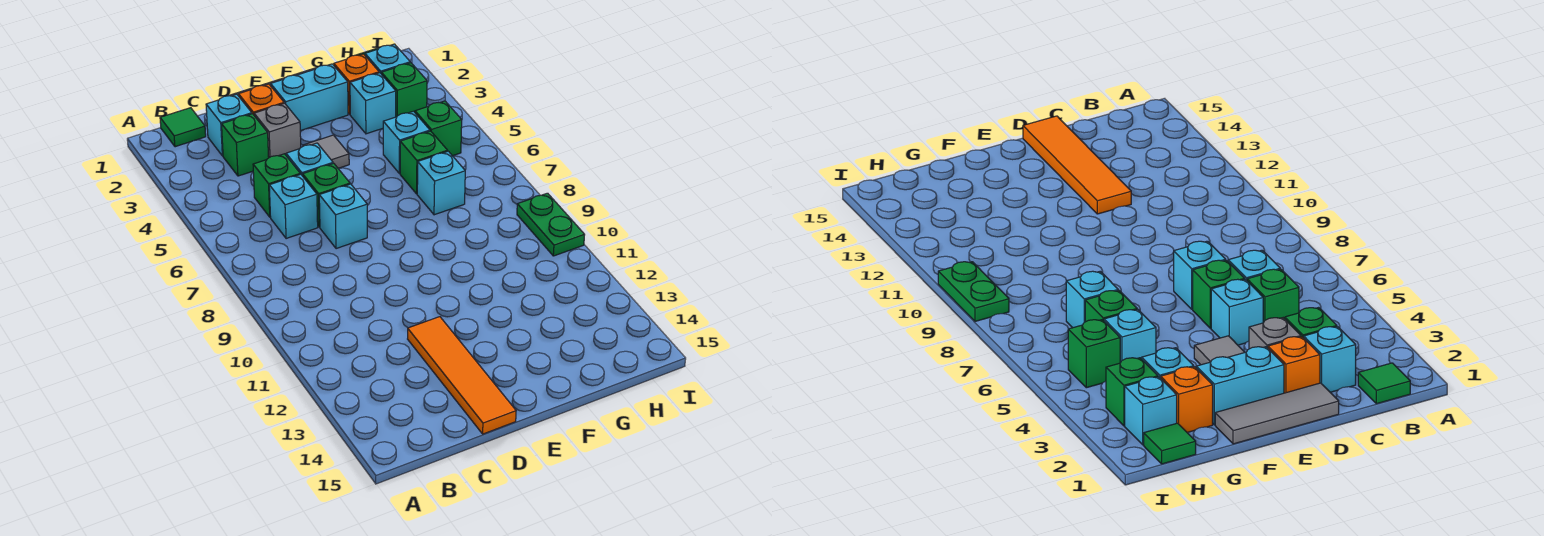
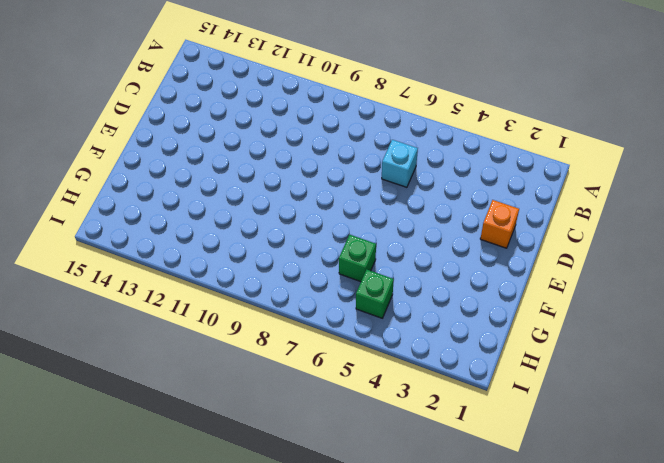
none -> green 1x1 tile [160,108,206,147]
none -> cyan 1x1 brick [206,94,252,156]
none -> green 1x1 brick [222,114,269,176]

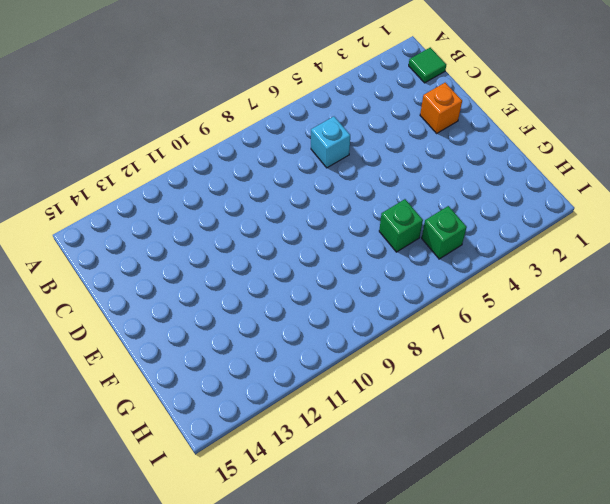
none -> cyan 1x1 brick [206,94,252,156]
none -> green 1x1 brick [222,114,269,176]
none -> green 1x1 brick [253,154,300,217]

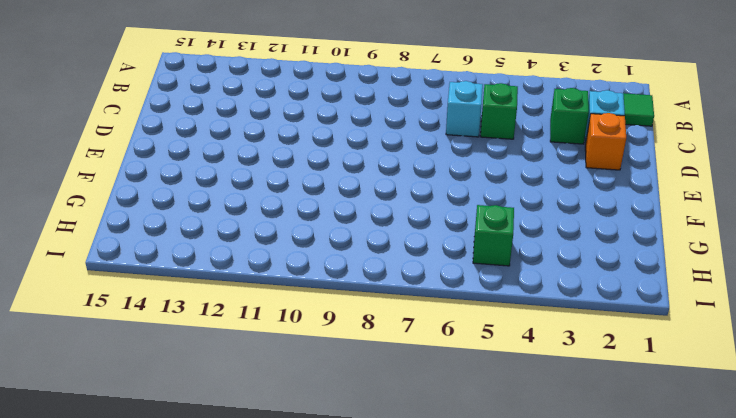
none -> grey 1x3 tile [1215,383,1339,444]
none -> grey 1x1 brick [254,103,301,158]
none -> cyan 1x1 brick [286,143,333,176]

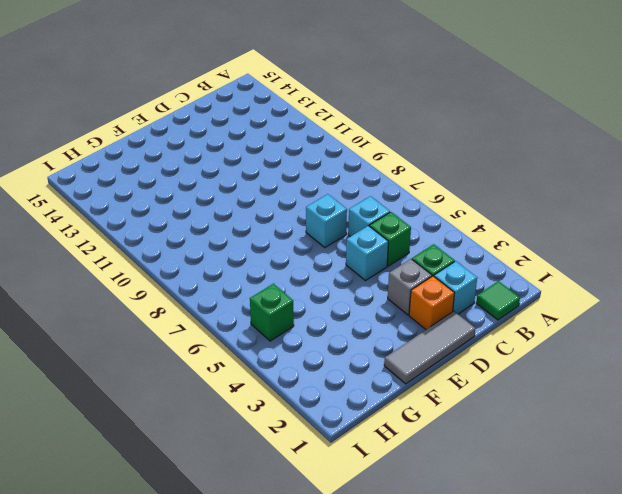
none -> green 1x1 brick [303,163,350,227]
none -> orange 1x4 tile [408,317,516,434]
none -> cyan 1x2 brick [271,64,348,131]

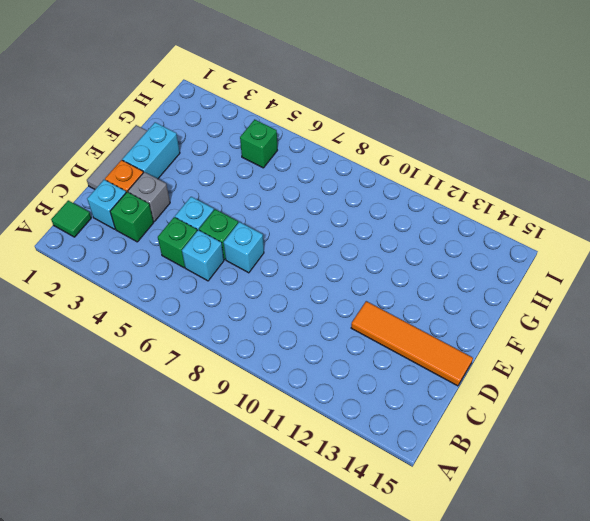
none -> grey 1x1 tile [303,135,349,168]
none -> orange 1x1 brick [334,54,379,114]
none -> cyan 1x1 brick [350,73,396,134]

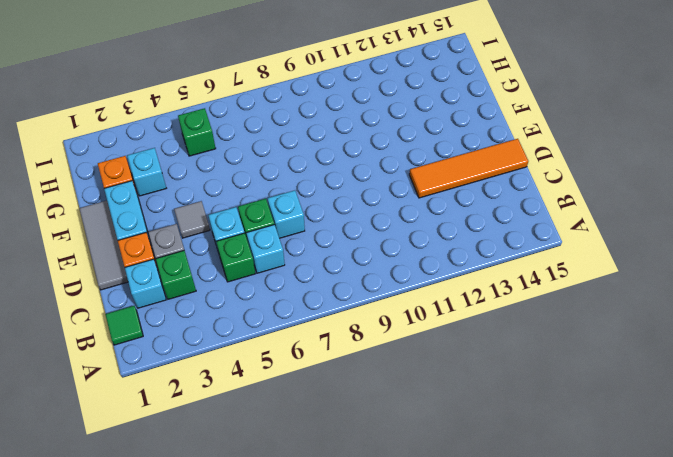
none -> cyan 1x1 brick [383,111,430,174]
none -> green 1x1 brick [400,131,448,194]
none -> cyan 1x1 brick [417,151,465,215]

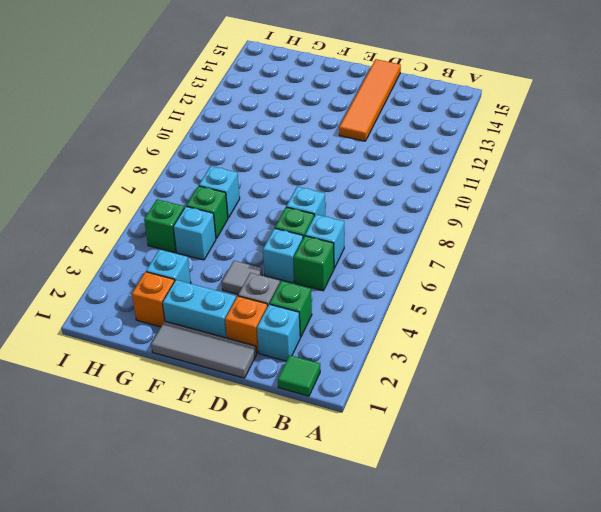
none -> green 1x1 tile [1144,423,1196,464]
none -> cyan 1x1 brick [365,44,410,73]
none -> green 1x1 brick [381,63,427,117]

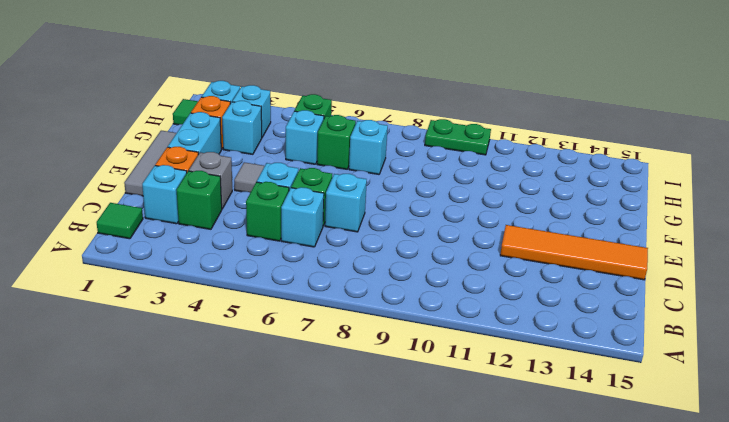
cyan 1x1 brick [232,85,271,137] -> green 1x1 brick [381,63,427,117]

